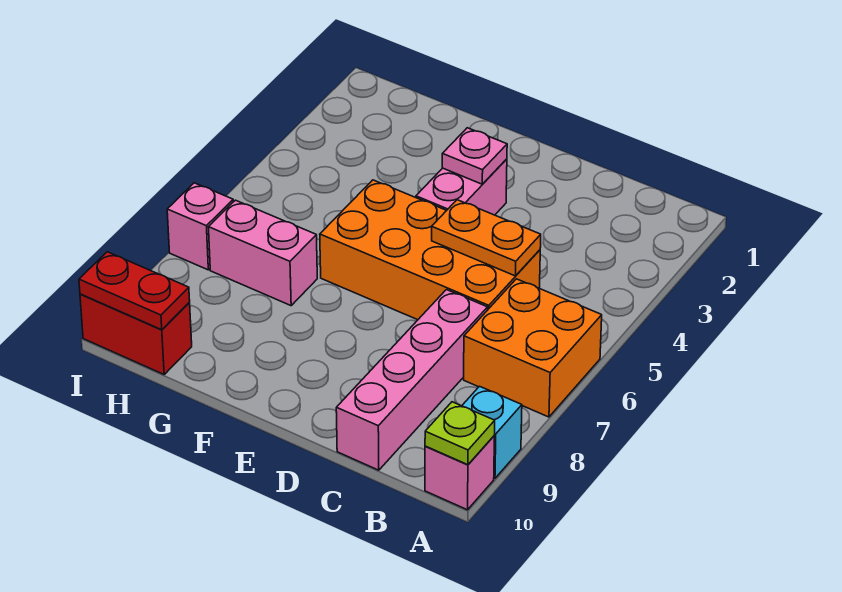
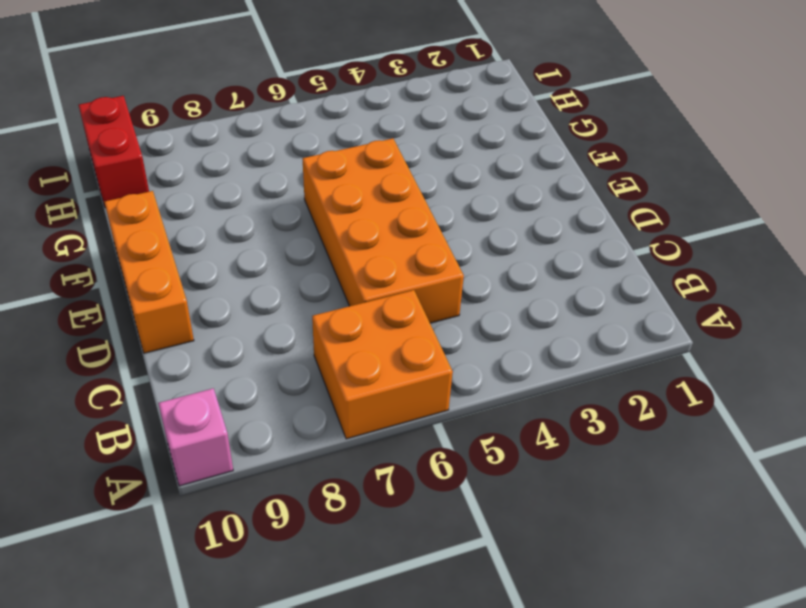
orange 1x3 brick [105,191,194,353] -> none
none -> cyan 1x1 brick [462,386,522,478]
none -> pink 1x4 brick [336,290,488,470]
none -> pink 1x2 brick [416,159,507,215]

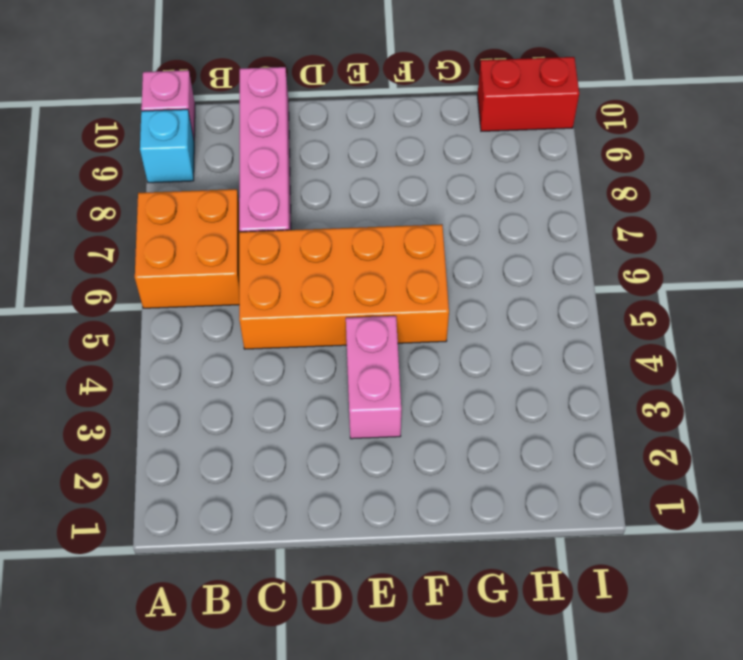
none -> pink 1x2 brick [209,200,317,306]
none -> pink 1x1 brick [167,183,233,270]
none -> lime 1x1 plate [425,402,495,465]

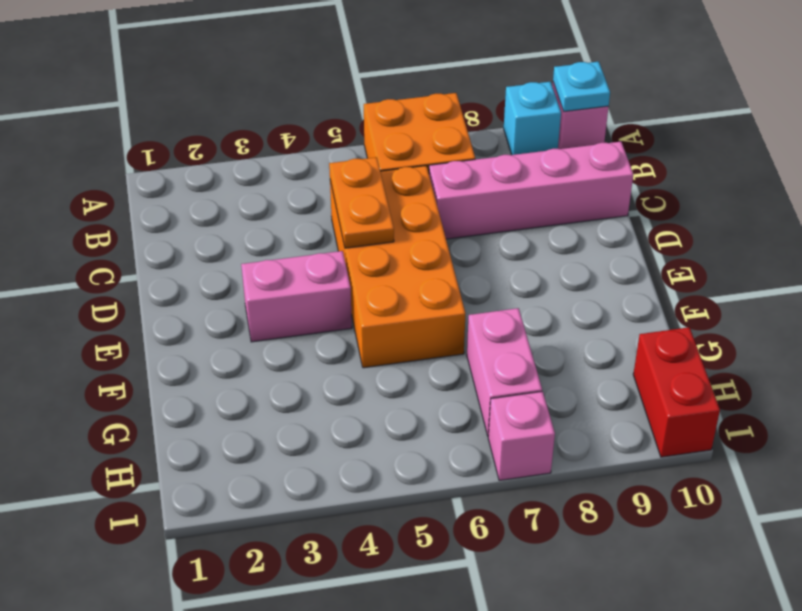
cyan 1x1 plate [553,62,610,112] -> lime 1x1 plate [425,402,495,465]
none -> pink 1x1 plate [442,128,507,184]
none -> red 1x2 plate [79,252,190,330]

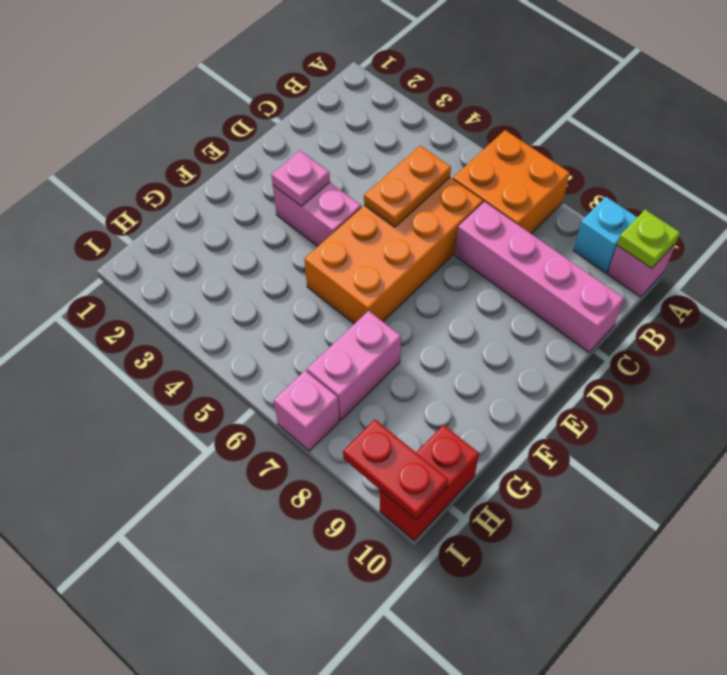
red 1x2 plate [343,420,448,520] -> red 1x2 plate turned to [79,252,190,330]

